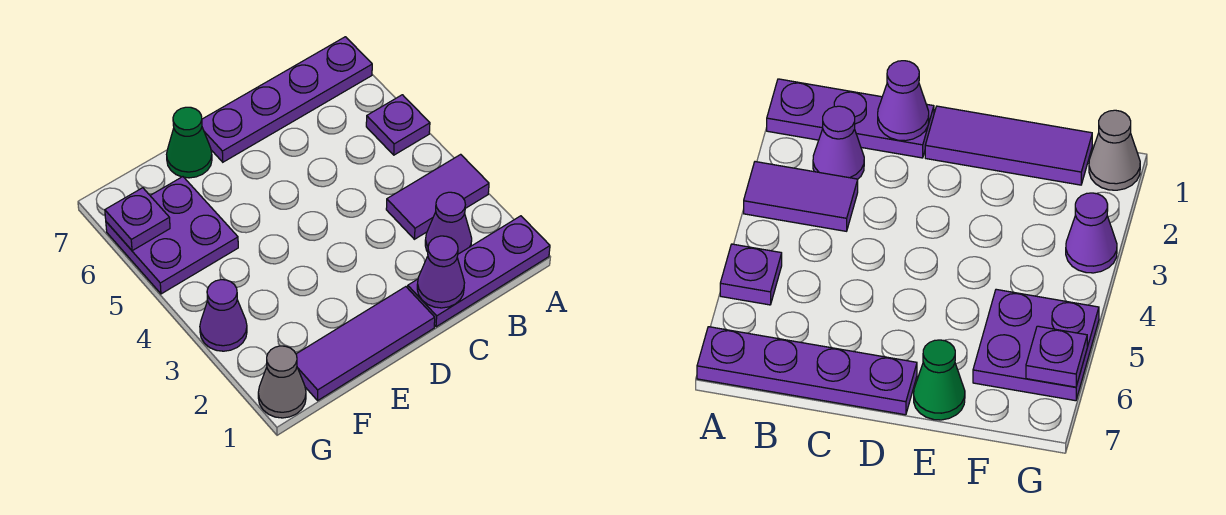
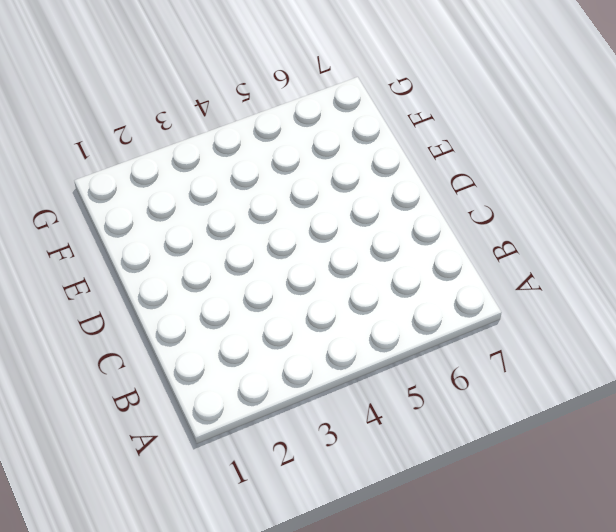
none -> purple 1x3 plate [408,216,550,327]
none -> purple 1x2 tile [386,154,489,239]
none -> purple 1x1 plate [366,95,430,155]

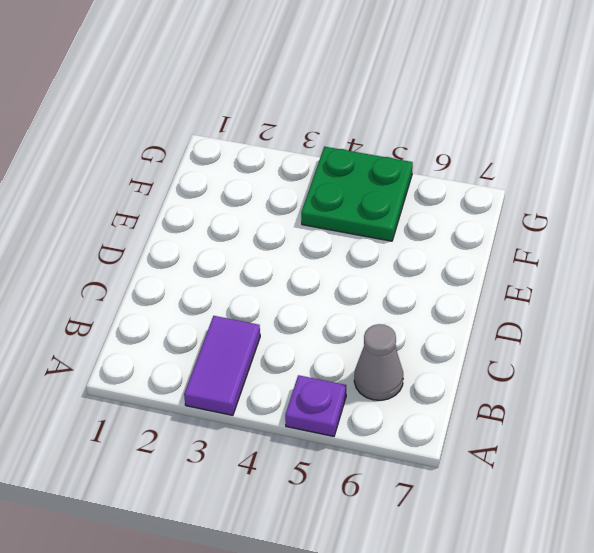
grey 1x1 cone [354,324,403,400] -> grey 1x1 cone moved to [258,346,306,418]
green 2x2 plate [301,147,413,241] -> purple 2x2 plate [106,177,238,294]
none -> purple 1x3 plate [408,216,550,327]
none -> purple 1x4 plate [202,37,372,162]
none -> purple 1x1 cone [425,192,472,254]

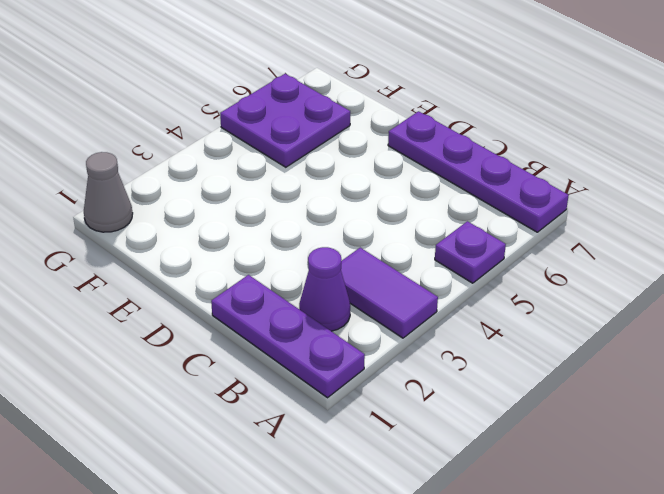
none -> purple 1x3 tile [296,287,435,400]
none -> green 1x1 cone [167,107,212,178]
none -> purple 1x1 cone [200,280,247,351]

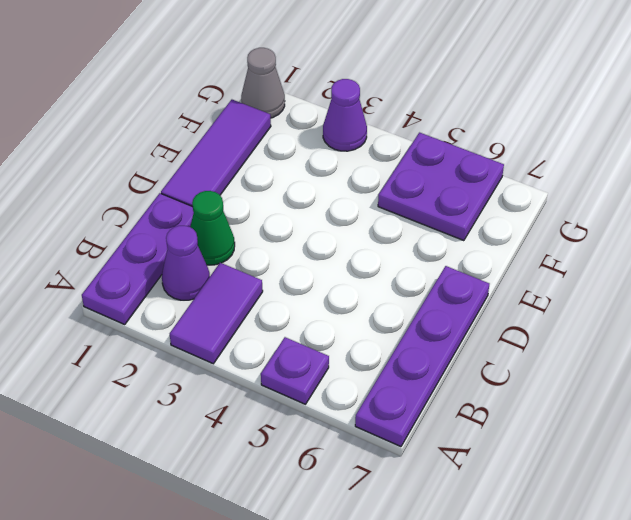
green 1x1 cone [190,191,235,265] -> green 1x1 cone moved to [167,107,212,178]
none -> purple 1x1 cone [417,236,464,308]
none -> purple 1x1 plate [105,188,170,251]

